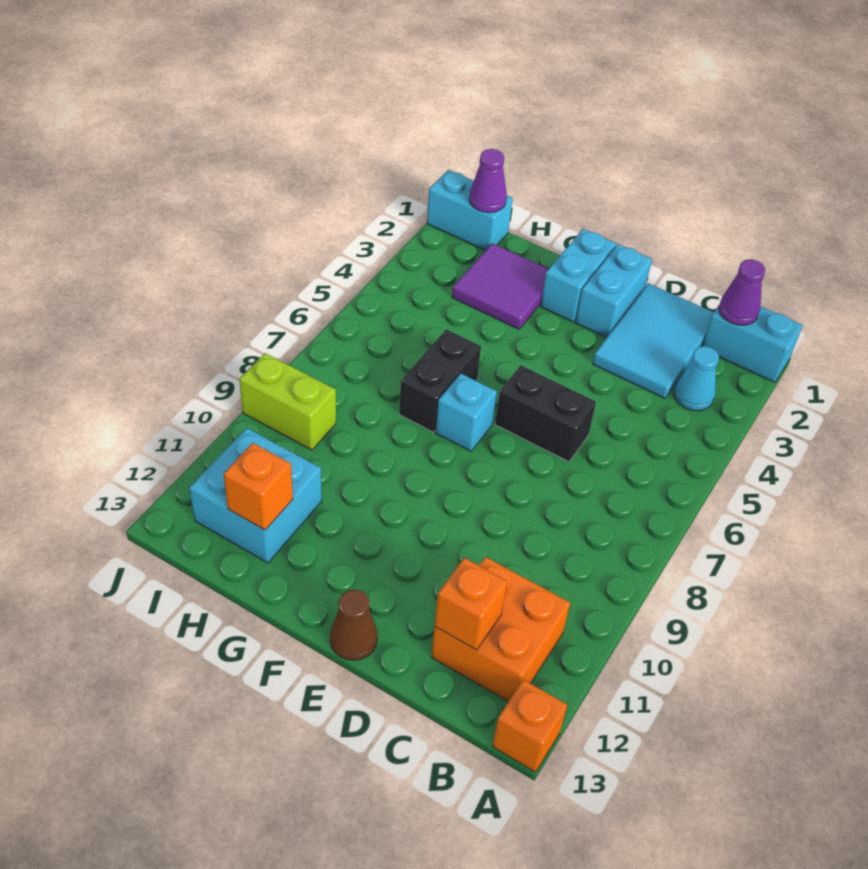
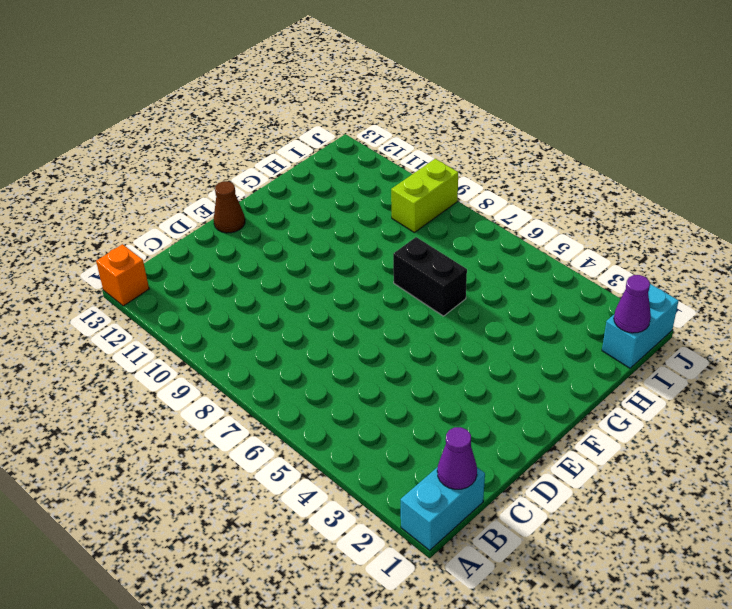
none -> cyan 1x1 cone [674,346,719,411]
none -> orange 2x2 brick [431,557,570,702]
none -> cyan 2x3 tile [593,283,714,398]

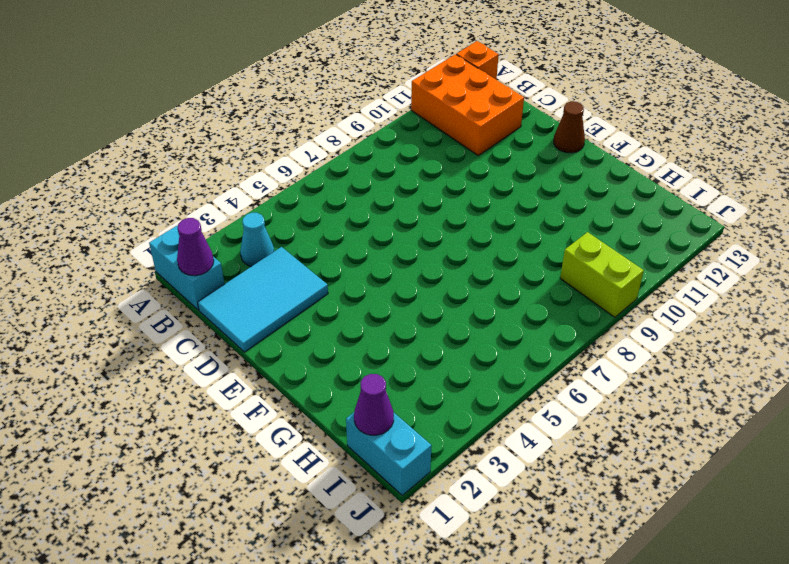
orange 2x3 brick [411,54,524,155] -> orange 2x2 brick [431,557,570,702]
none -> black 1x2 brick [495,365,596,462]
none -> cyan 1x2 brick [576,244,652,338]
none -> cyan 1x2 brick [540,229,616,322]

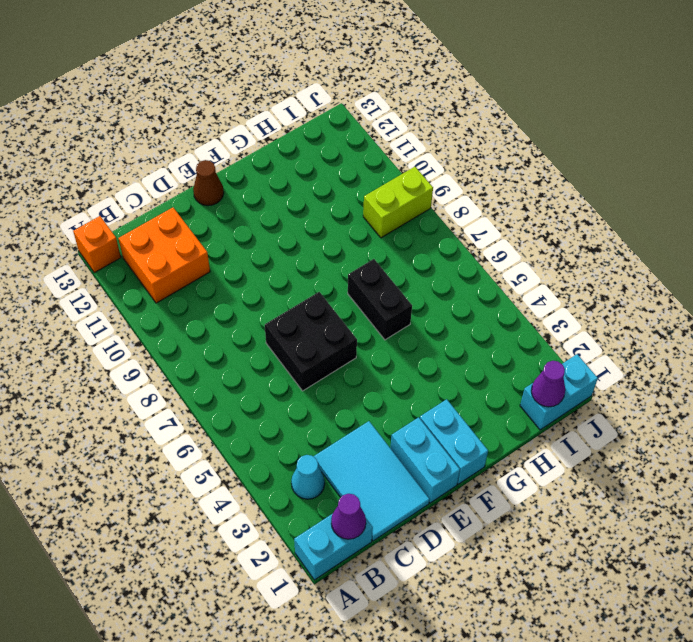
black 2x2 brick [265,292,357,391] -> black 1x2 brick [495,365,596,462]
none -> cyan 1x1 brick [436,374,497,451]
none -> purple 2x2 tile [452,243,548,329]
none -> cyan 2x2 brick [189,428,322,563]

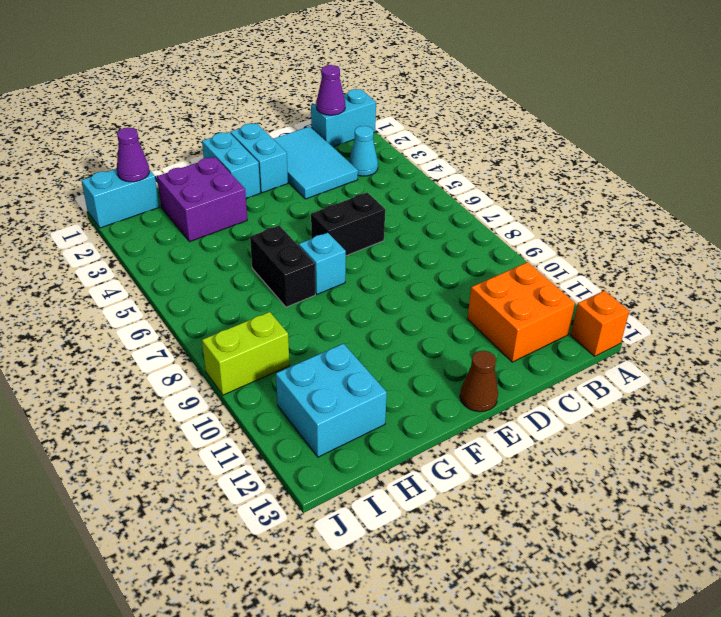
purple 2x2 brick [157,157,247,242] -> purple 2x2 tile [452,243,548,329]
none -> orange 1x1 brick [435,558,507,650]
none -> orange 1x1 brick [224,443,293,530]

